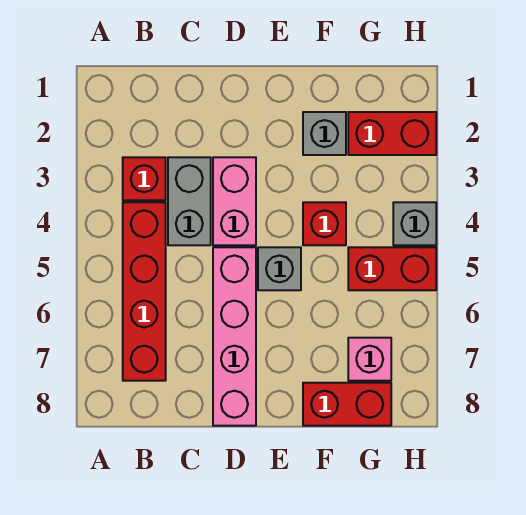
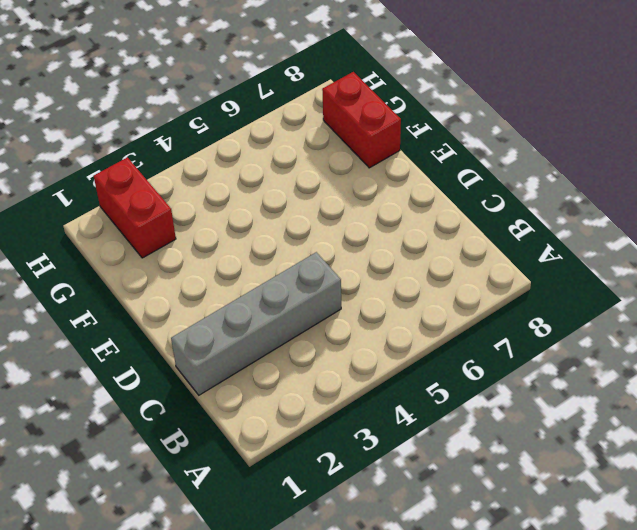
grey 1x4 brick [171,252,341,395] -> grey 1x2 brick [168,157,211,245]
none -> red 1x1 brick [123,157,166,200]
none -> red 1x4 brick [123,202,166,381]
none -> pink 1x2 brick [213,157,256,245]

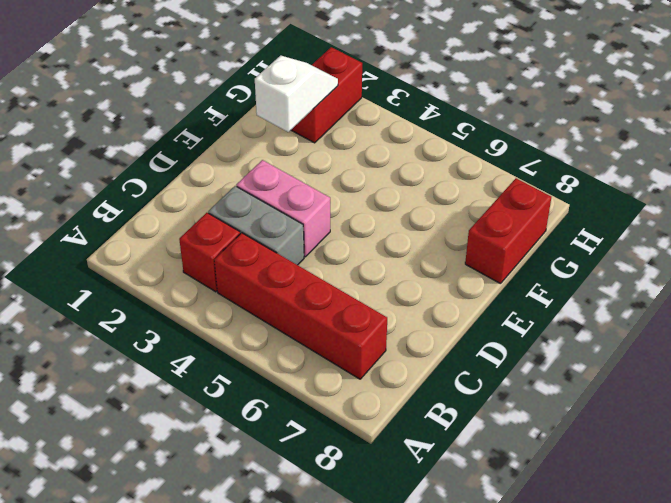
white 1x2 slope [255,55,338,132] -> none
none -> pink 1x4 brick [213,247,256,426]
none -> grey 1x1 brick [258,247,301,290]
none -> grey 1x1 brick [303,112,346,155]

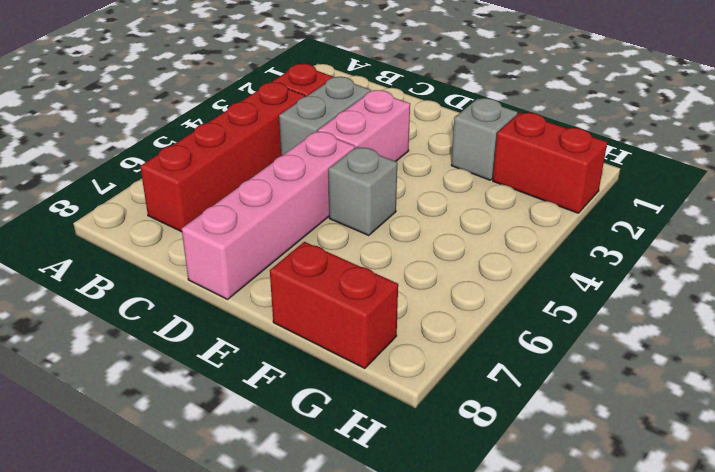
none -> red 1x1 brick [303,202,346,245]
none -> red 1x2 brick [348,247,436,290]
none -> pink 1x1 brick [348,338,391,381]

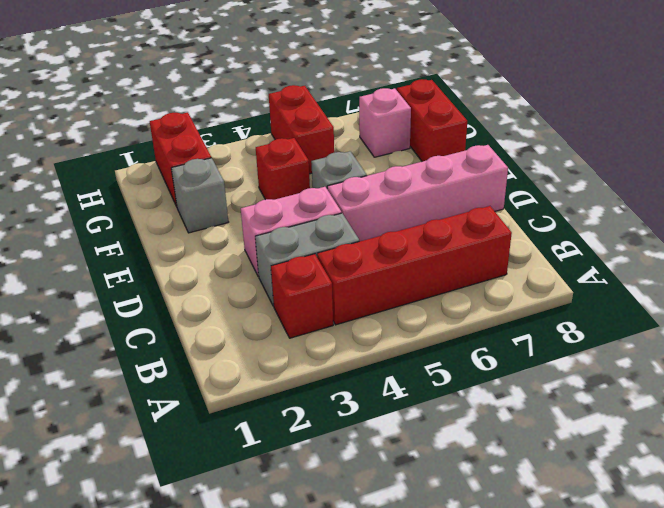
none -> grey 1x1 brick [393,202,436,245]

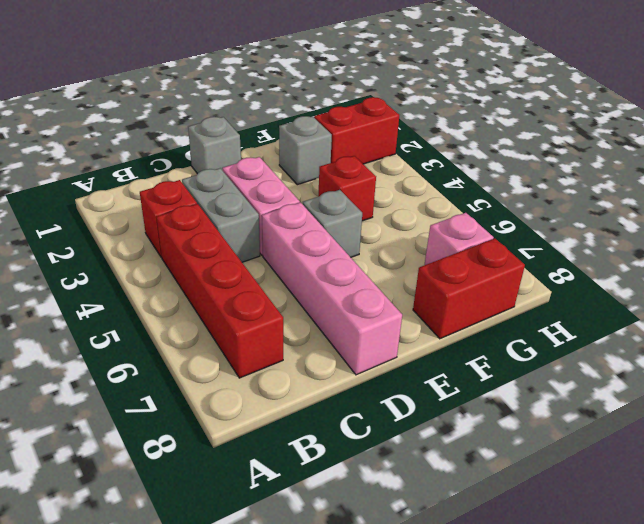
grey 1x1 brick [188,117,241,174] -> grey 1x1 brick moved to [393,202,436,245]
none -> red 1x2 brick [348,247,436,290]

